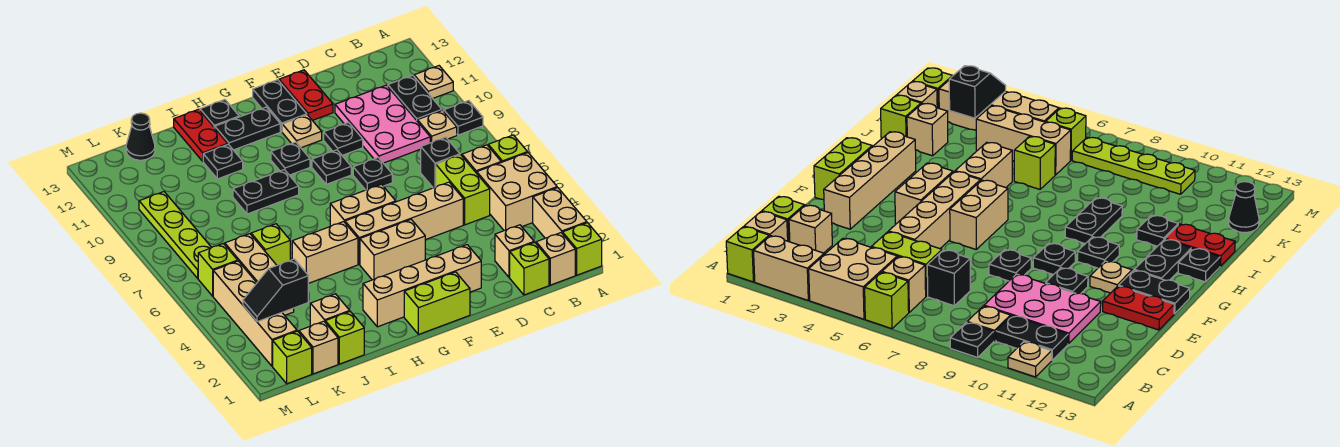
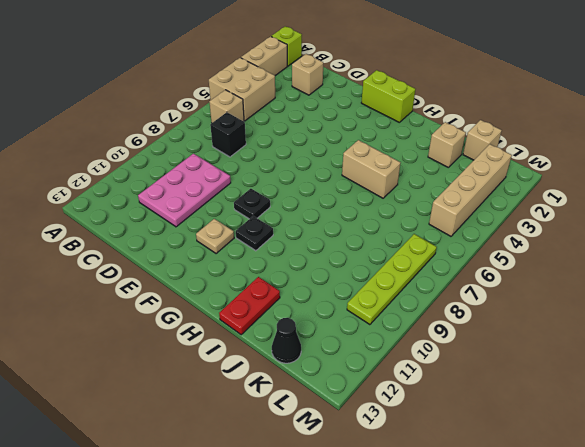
none -> lime 1x1 brick [488,135,528,162]
none -> black 1x1 plate [444,101,483,135]
none -> tan 1x1 plate [414,66,453,98]
none -> tan 1x1 brick [536,233,575,285]

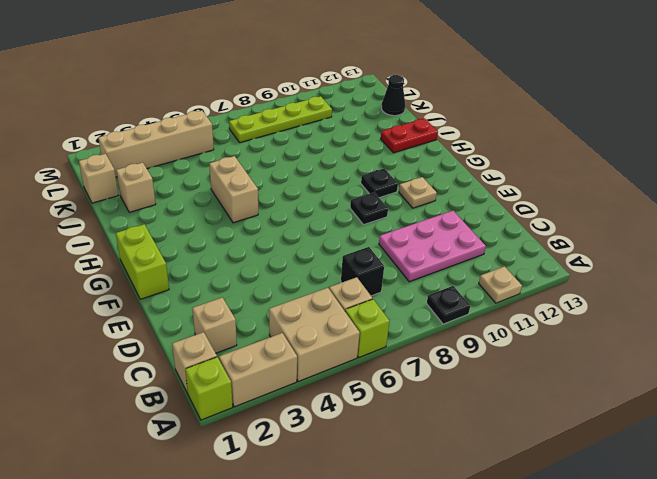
none -> tan 1x1 plate [417,110,457,143]
none -> black 1x2 plate [388,75,442,120]
none -> lime 1x1 brick [510,242,549,295]
none -> lime 1x2 brick [436,155,490,225]

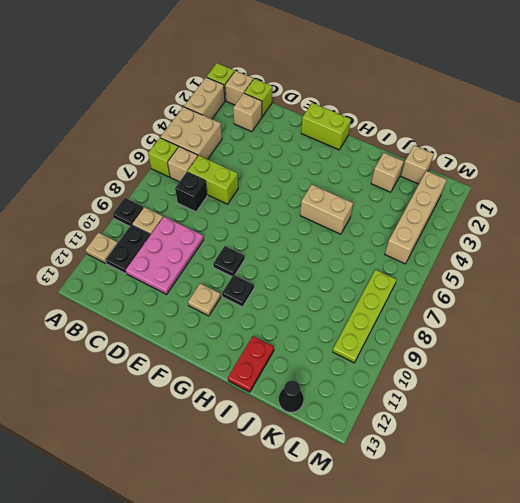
lime 1x2 brick [187,156,238,204] -> lime 1x2 brick turned to [436,155,490,225]
none -> tan 1x4 brick [345,182,463,264]
none -> tan 1x4 brick [363,245,481,327]
none -> black 1x1 plate [353,158,392,190]
none -> black 1x1 plate [324,123,363,155]

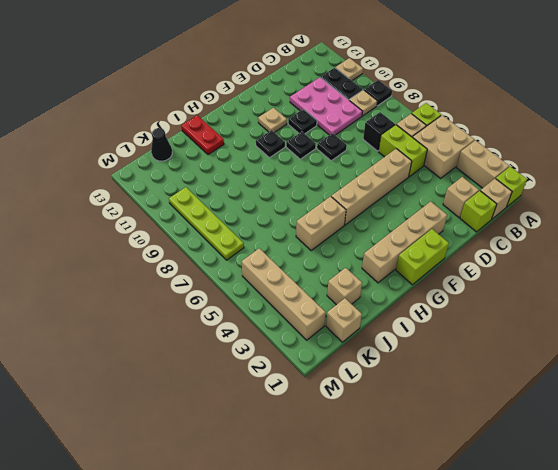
none -> red 1x2 plate [279,70,333,120]
none -> tan 1x2 brick [360,220,425,280]
none -> tan 1x2 brick [330,184,396,226]
none -> black 1x2 plate [253,80,307,132]

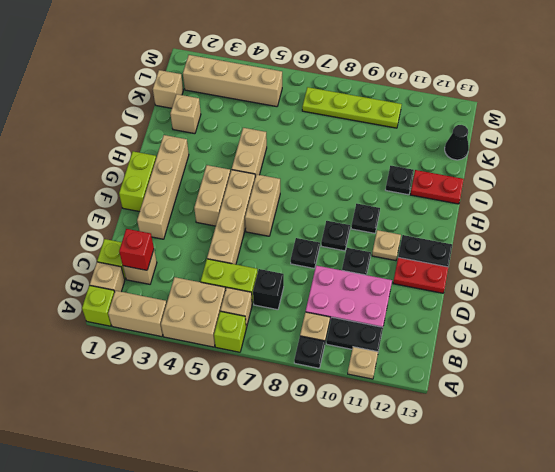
red 1x1 brick [119,229,154,270] -> none
none -> black 1x2 plate [215,107,280,150]
none -> black 1x2 plate [233,170,299,214]
none -> black 1x1 plate [200,100,239,128]
none -> lime 1x1 brick [325,312,364,364]

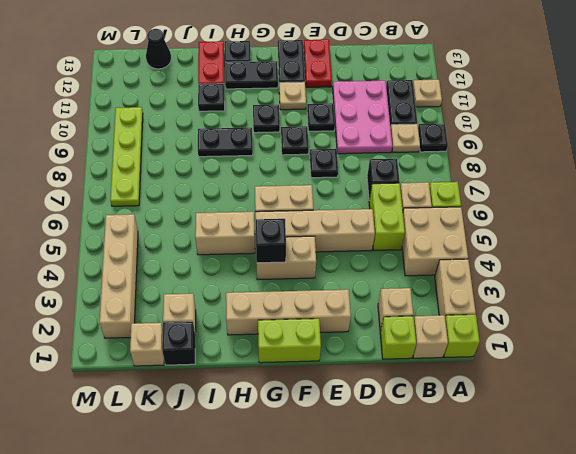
black 1x1 brick [256,219,286,263] -> none
black 1x1 brick [162,322,195,365] -> lime 1x1 brick [325,312,364,364]
none -> lime 1x1 brick [251,224,290,265]
none -> tan 1x3 brick [225,234,294,315]
none -> lime 1x1 brick [273,331,312,384]
none -> lime 1x1 brick [198,244,238,296]

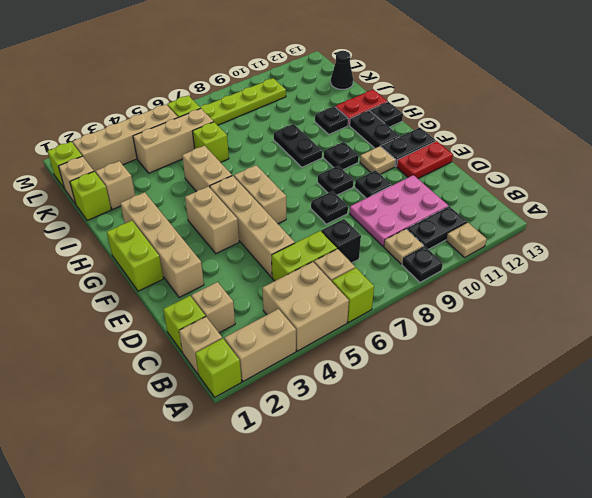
none -> black 1x2 slope [243,259,308,322]

